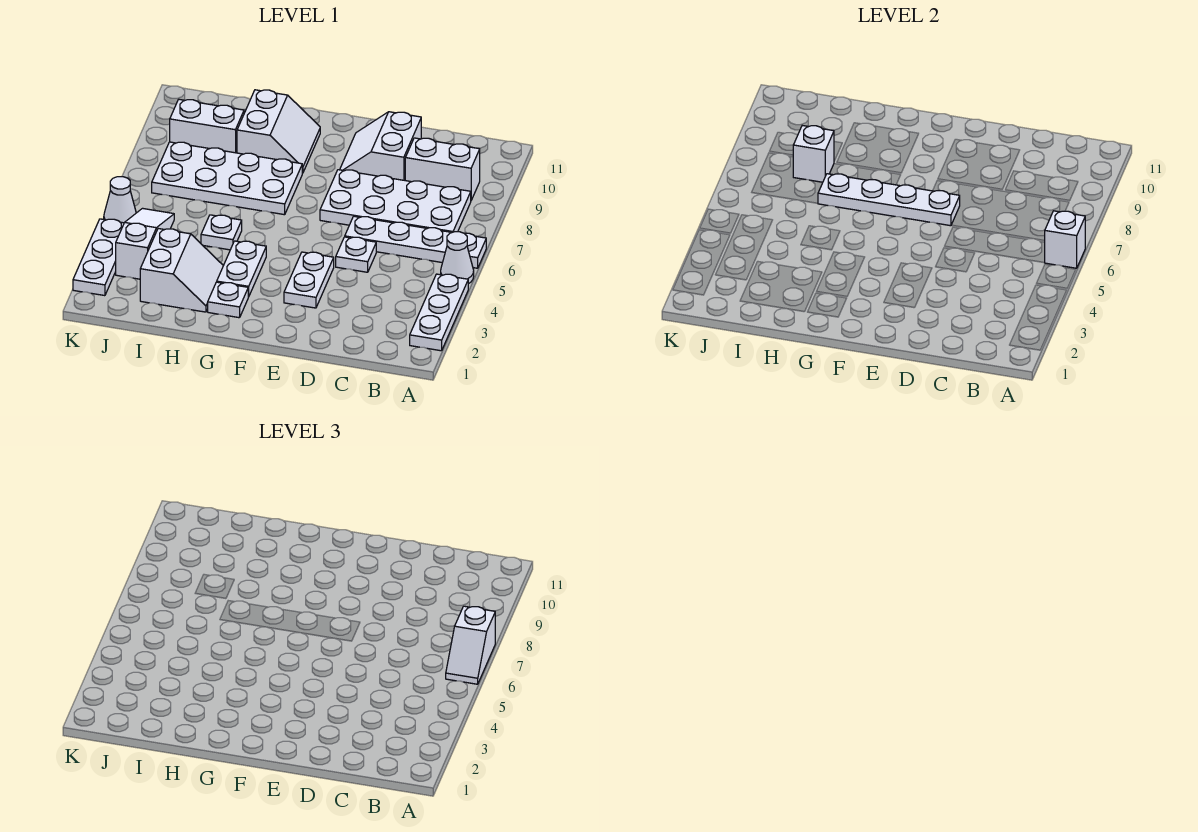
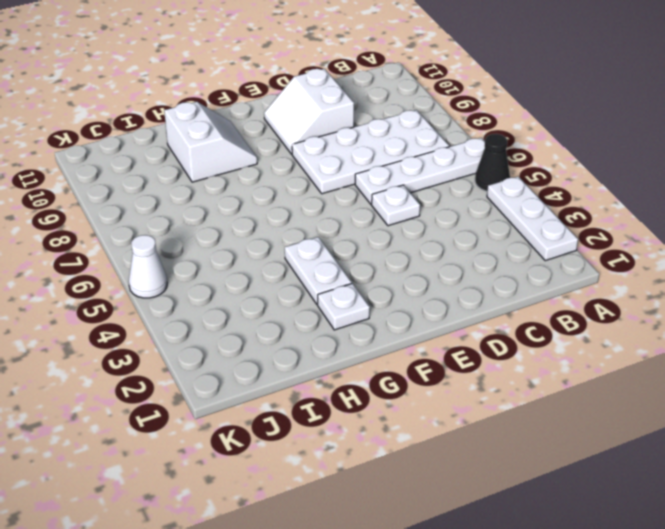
black 1x1 cone [475,134,510,191] -> white 1x1 cone [441,232,474,284]
none -> white 1x2 brick [405,138,480,200]
none -> white 1x2 plate [284,252,334,308]
none -> white 2x4 plate [152,142,302,215]

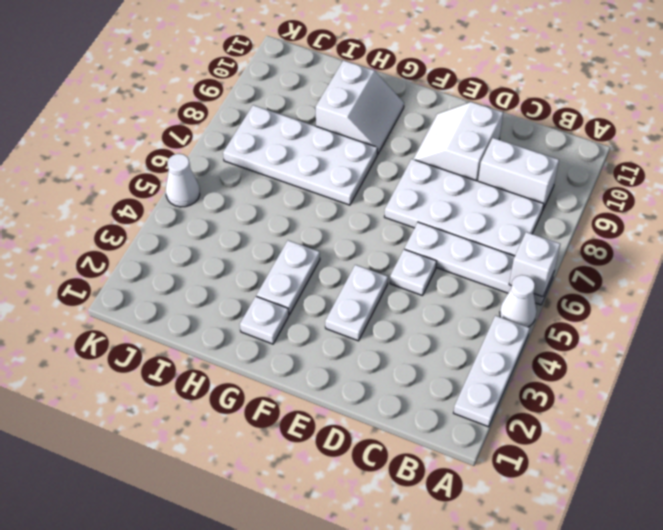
none -> white 2x2 slope [140,229,223,312]
none -> white 1x1 plate [201,215,242,250]
none -> white 1x2 brick [170,99,244,153]

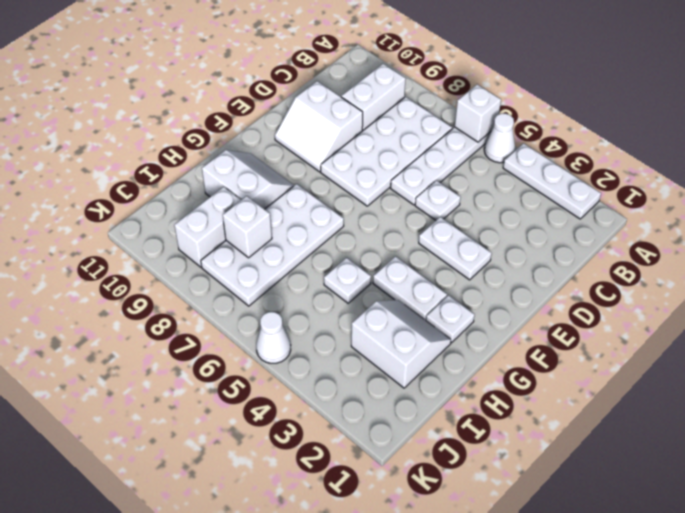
none -> white 1x3 slope [116,208,174,279]
none -> white 1x3 plate [73,219,124,296]
none -> white 1x4 plate [818,174,960,226]

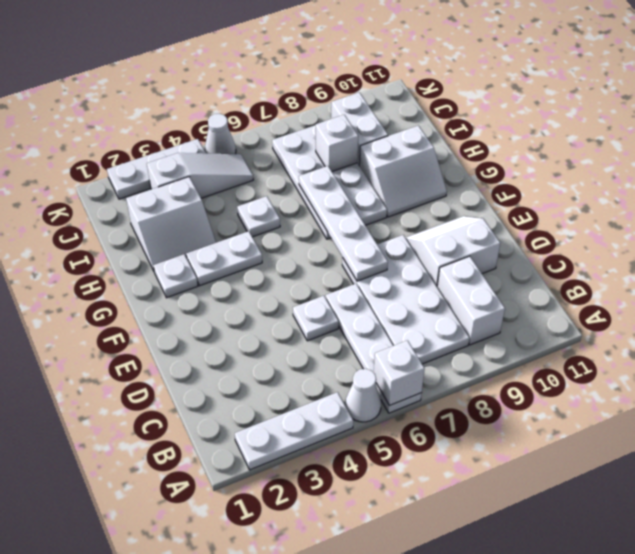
none -> white 1x2 plate [284,252,334,308]
none -> white 1x2 slope [446,606,495,684]

